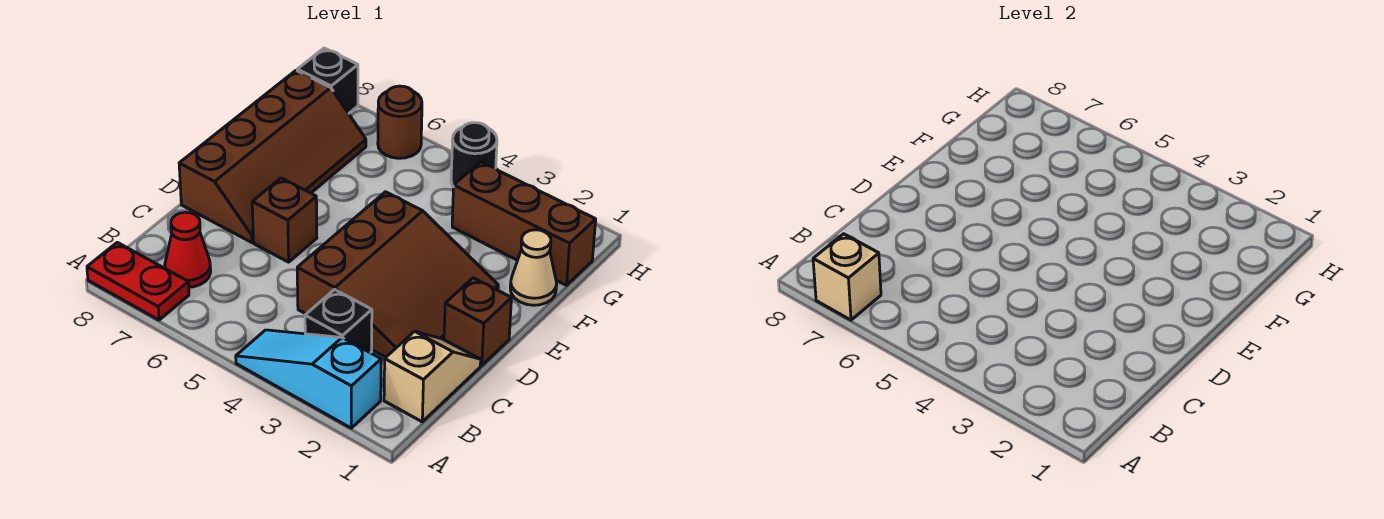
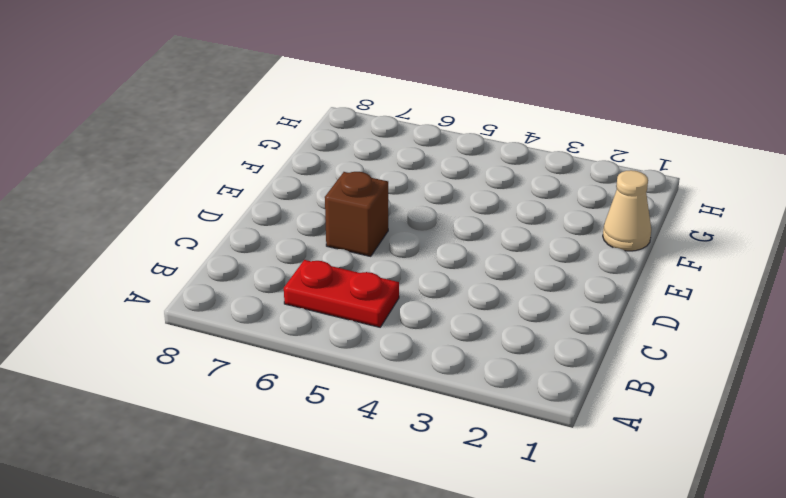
red 1x2 plate [284,260,399,327] -> red 1x2 plate moved to [87,242,189,320]
none -> cyan 1x3 slope [236,330,381,428]
none -> tan 1x2 slope [384,331,481,422]
none -> black 1x1 brick [305,290,372,353]

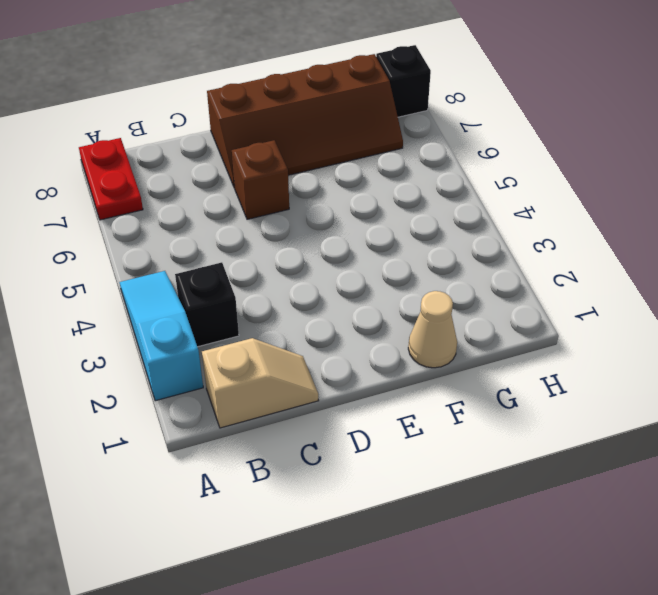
none -> red 1x1 cone [165,212,211,287]
none -> brown 3x3 slope [297,192,498,357]
none -> brown 1x1 brick [444,278,511,366]

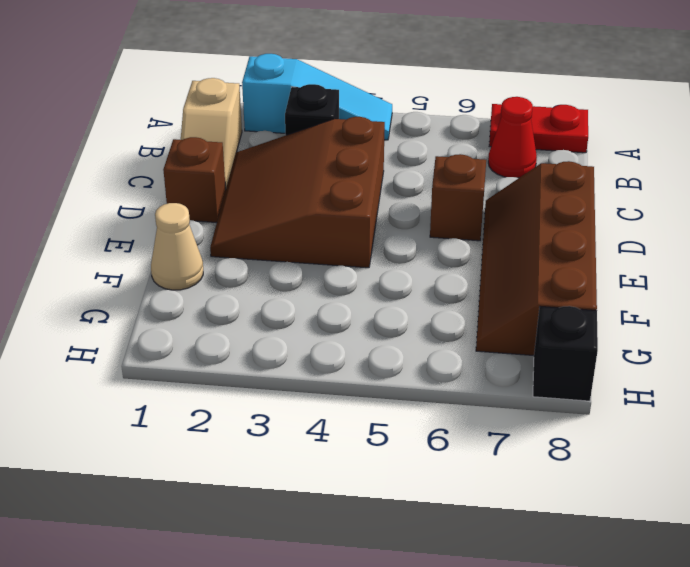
none -> brown 1x3 brick [452,162,596,285]
none -> black 1x1 round brick [451,123,497,187]
none -> brown 1x1 round brick [378,86,422,158]

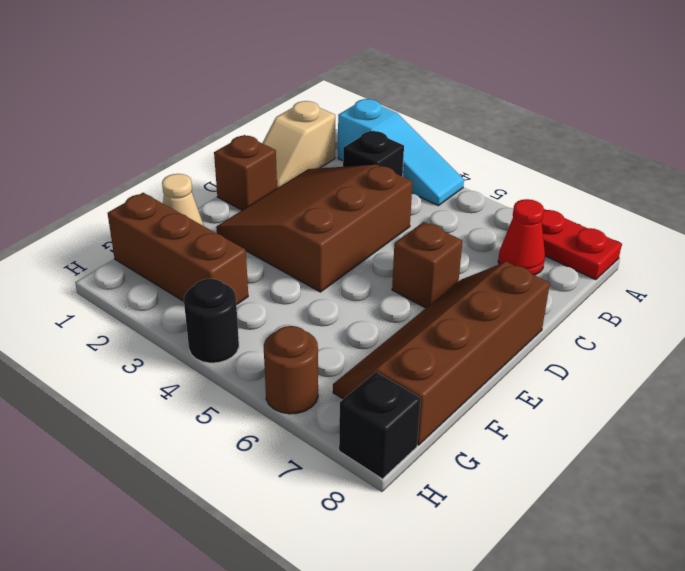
none -> tan 1x1 brick [813,234,881,320]

